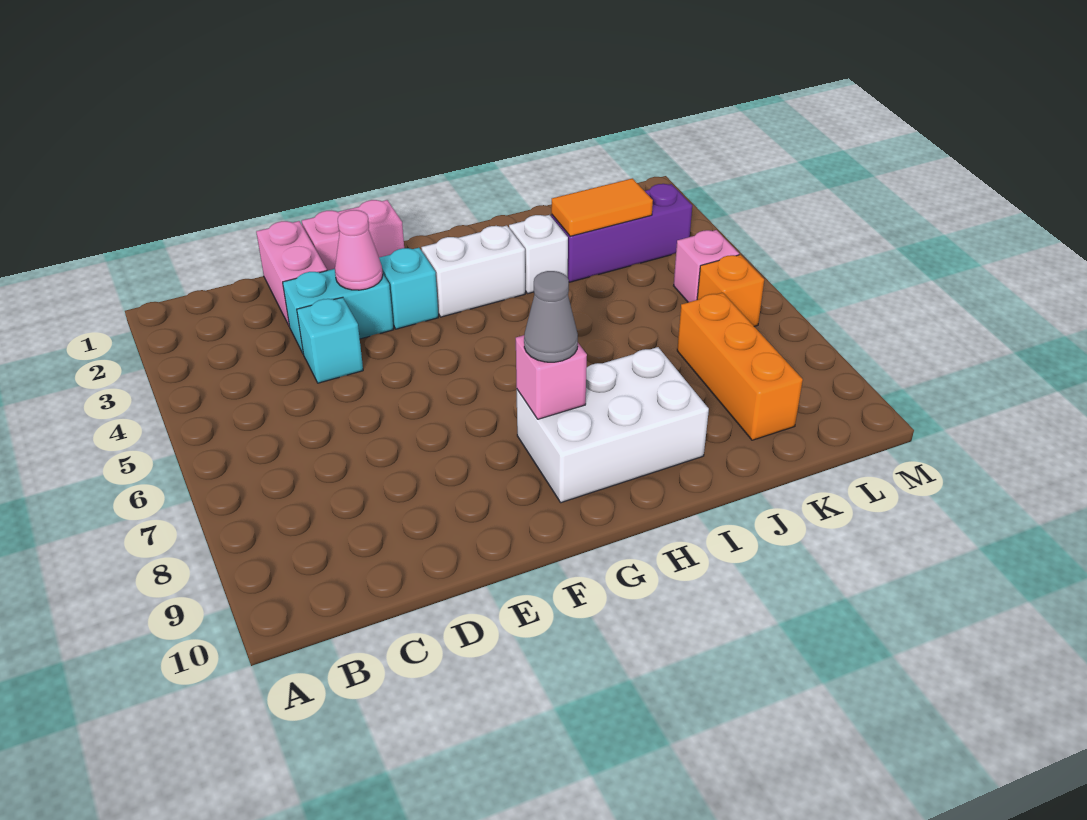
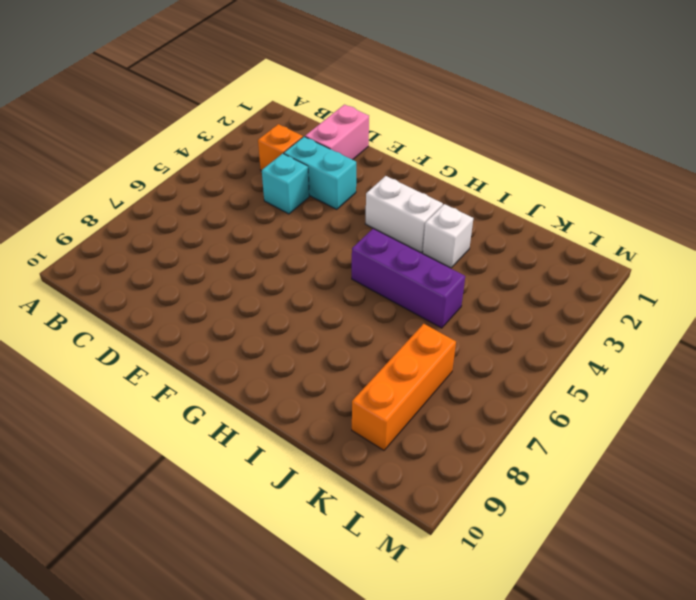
orange 1x1 brick [258,124,303,171] -> orange 1x1 brick moved to [697,255,764,326]
purple 1x3 brick [352,229,465,328] -> purple 1x3 brick moved to [551,184,692,282]
none -> pink 1x2 brick [302,200,404,271]
none -> cyan 1x1 brick [379,248,438,329]
none -> white 2x3 brick [517,347,709,503]

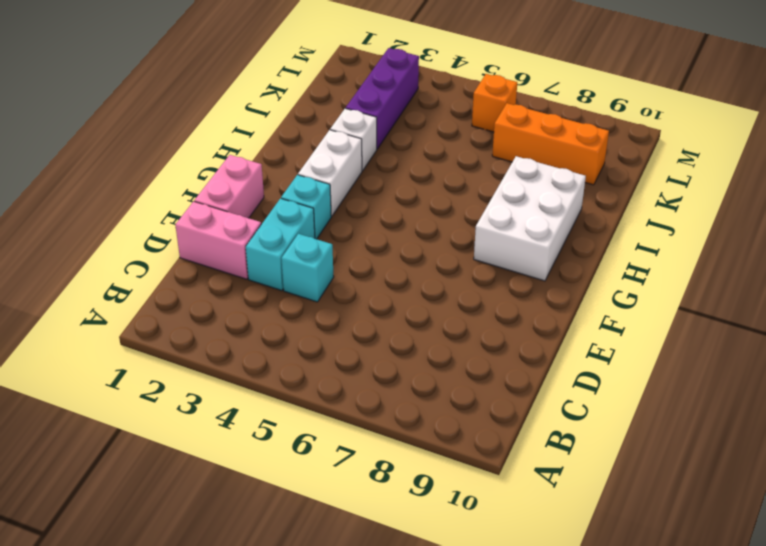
none -> pink 1x1 brick [674,230,739,302]
none -> pink 1x1 cone [335,210,383,290]
none -> pink 1x1 brick [516,335,587,419]

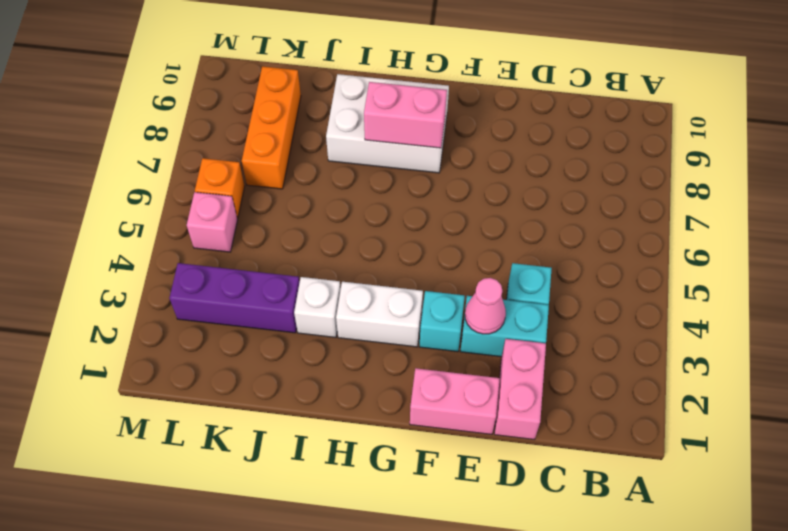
pink 1x2 brick [364,82,447,148] -> pink 1x1 brick [516,335,587,419]
none -> orange 1x2 tile [551,178,653,236]
none -> grey 1x1 cone [524,271,578,362]

